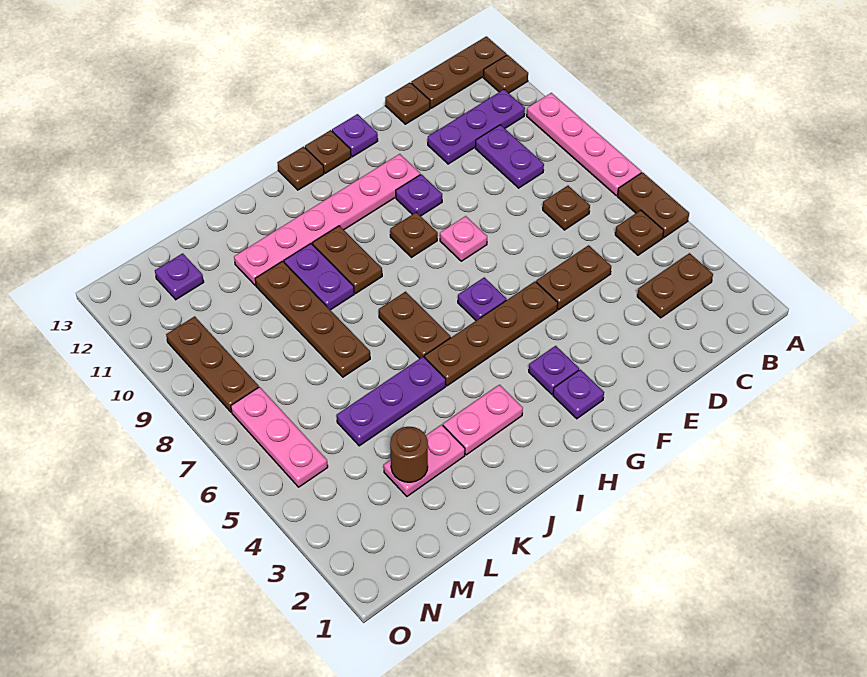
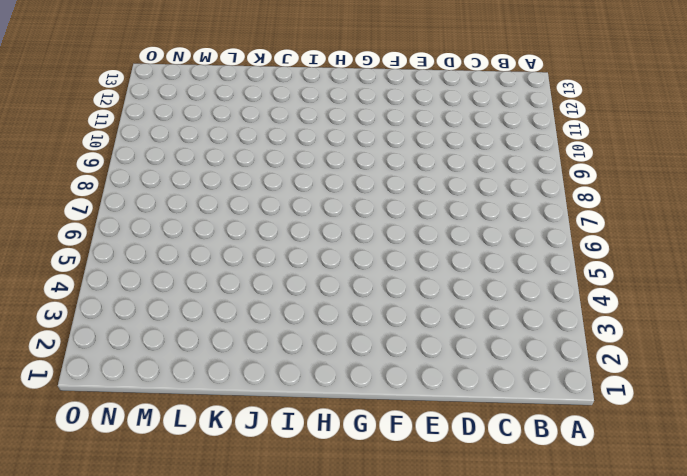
none -> brown 1x2 plate [617,172,689,238]
none -> pink 1x4 plate [527,93,641,195]
none -> brown 1x1 plate [483,55,528,93]
none -> brown 1x3 plate [411,36,507,108]

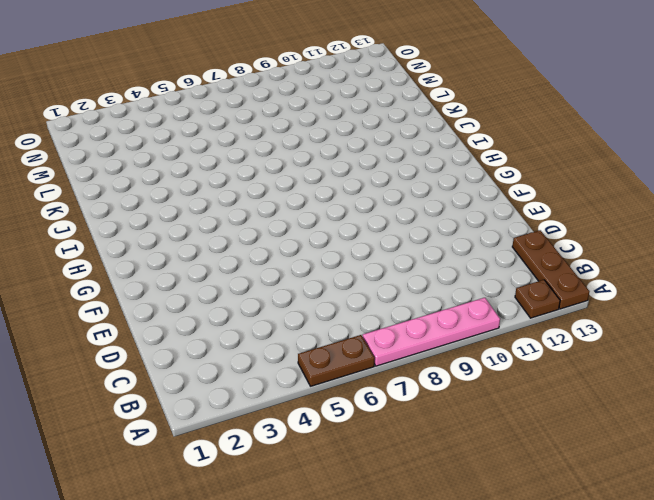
none -> brown 1x2 plate [637,253,713,318]
none -> brown 1x1 plate [615,210,664,255]
none -> purple 1x3 plate [428,89,525,164]
none -> brown 1x1 plate [543,186,590,230]

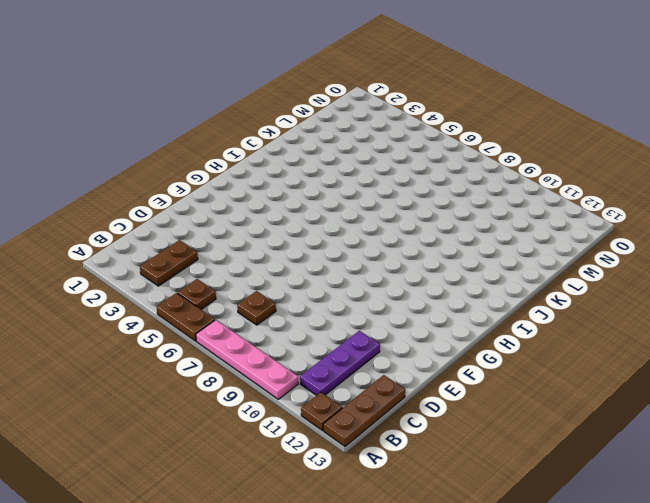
none -> purple 1x2 plate [475,125,544,188]
none -> brown 1x2 plate [536,245,611,310]
none -> brown 1x1 plate [385,83,430,124]
none -> brown 1x4 plate [425,282,558,386]

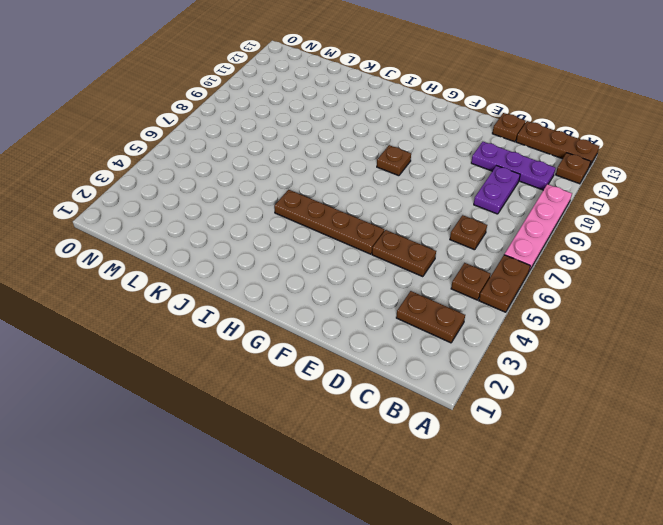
none -> pink 1x1 plate [440,216,487,261]
none -> purple 1x1 plate [396,174,442,216]
none -> pink 1x6 plate [234,154,420,285]
none -> purple 1x1 plate [332,114,378,157]

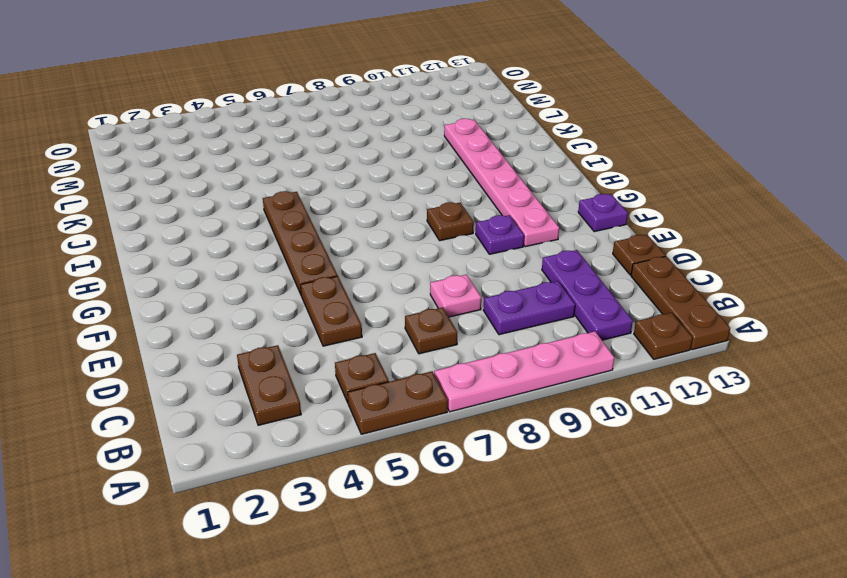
pink 1x1 plate [430,274,481,317] -> pink 1x1 plate moved to [440,216,487,261]
none -> purple 1x1 plate [553,369,604,419]
none -> purple 1x1 plate [529,346,579,394]
none -> purple 1x1 plate [458,277,507,321]
none -> brown 1x1 plate [305,130,351,173]

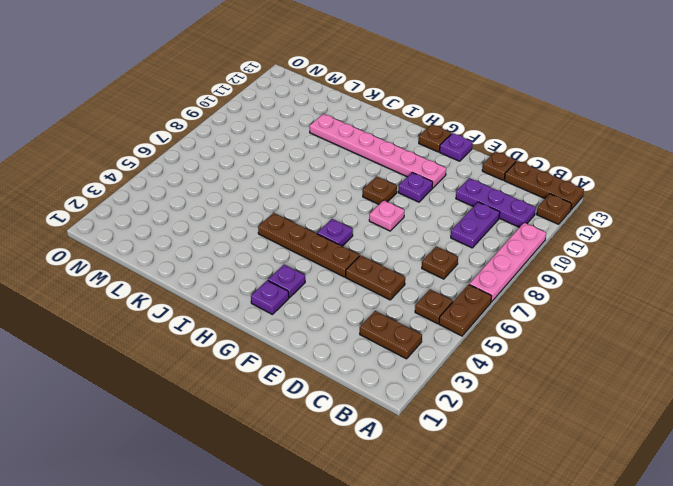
none -> brown 1x1 plate [277,147,324,190]
none -> pink 1x2 plate [443,385,523,455]
none -> brown 1x2 plate [379,292,451,358]
none -> brown 1x2 plate [313,226,382,293]

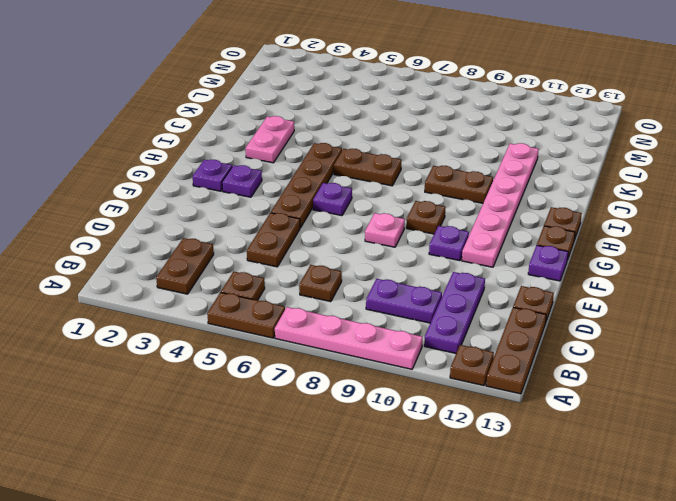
none -> purple 1x3 plate [337,357,446,446]
none -> purple 1x2 plate [284,244,354,310]
none -> pink 1x2 plate [384,425,465,496]
none -> brown 1x4 plate [255,261,370,377]

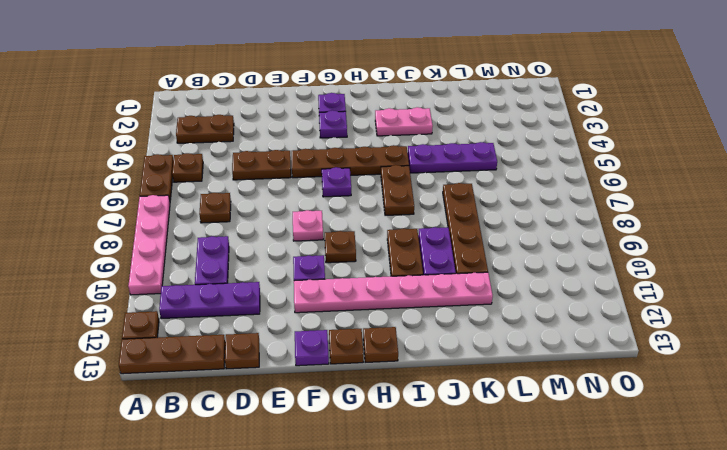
none -> pink 1x2 plate [384,425,465,496]
none -> purple 1x1 plate [155,253,204,300]
none -> pink 1x3 plate [231,387,328,487]
none -> brown 1x3 plate [166,316,259,412]

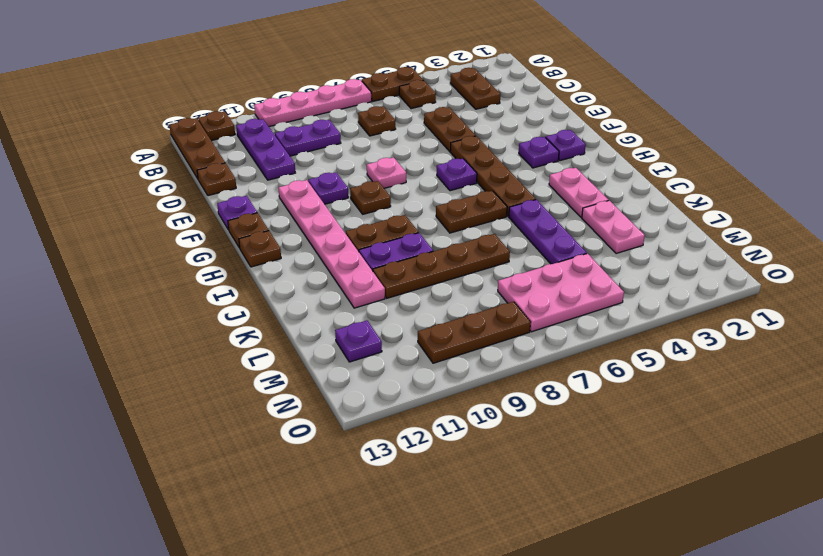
pink 2x3 plate [498,254,624,332] -> pink 1x3 plate [231,387,328,487]
none -> brown 1x1 round brick [390,427,428,482]

